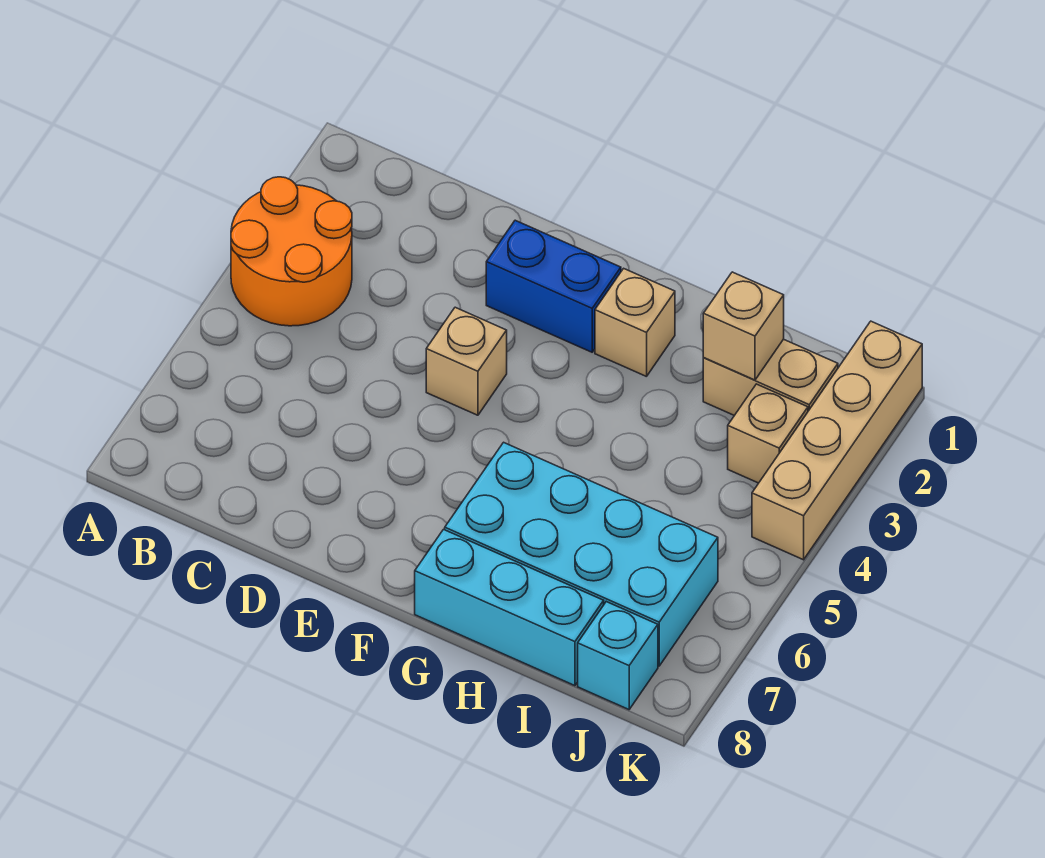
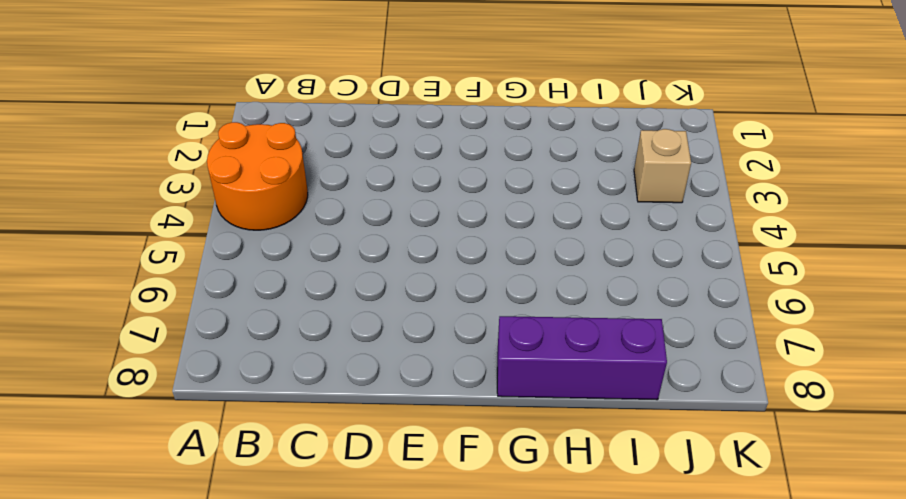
purple 1x3 brick [497,316,667,400] -> cyan 1x3 brick [415,530,604,686]
none -> blue 1x2 brick [486,220,621,352]
none -> tan 1x1 brick [426,307,507,415]

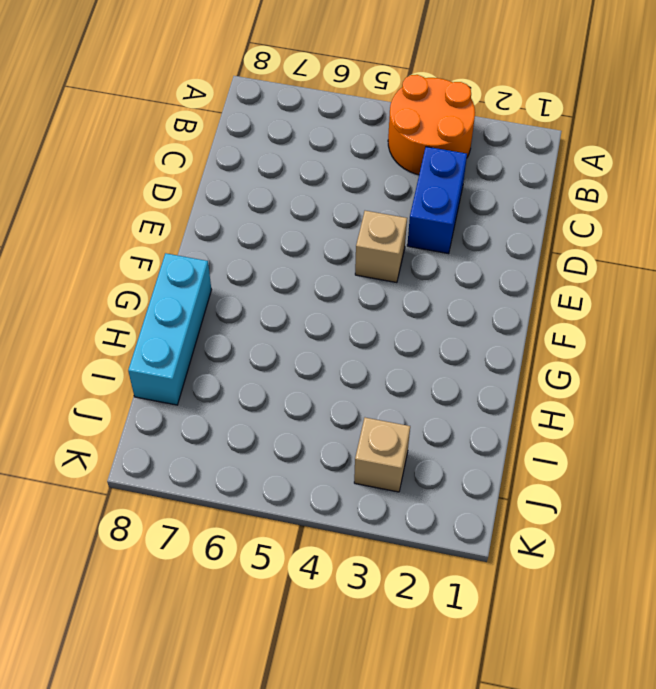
blue 1x2 brick [407,147,467,254] -> blue 1x2 brick moved to [486,220,621,352]
none -> tan 1x1 brick [595,268,675,377]
none -> cyan 2x4 brick [445,442,718,666]

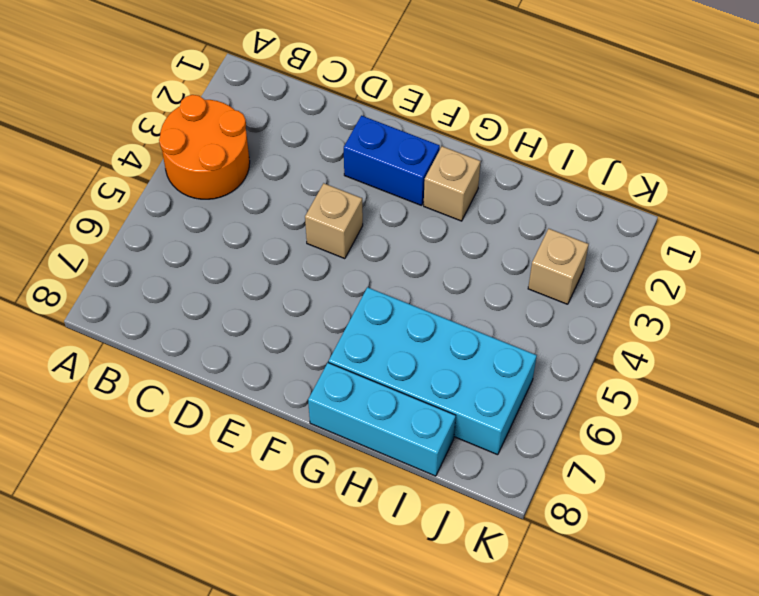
none -> tan 1x2 brick [703,339,838,416]
none -> cyan 1x1 brick [578,602,658,710]

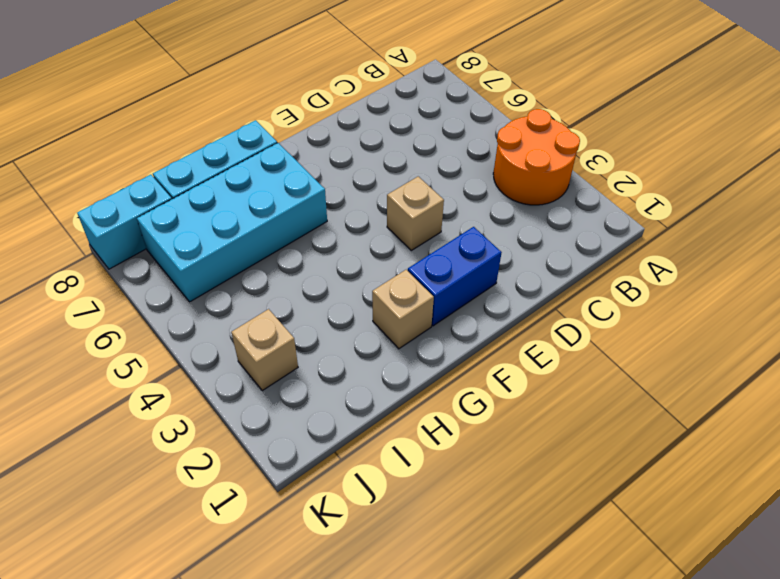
cyan 1x2 brick [77,175,172,269] -> cyan 1x1 brick [578,602,658,710]
none -> tan 1x2 brick [703,339,838,416]
none -> tan 1x4 brick [752,321,922,560]

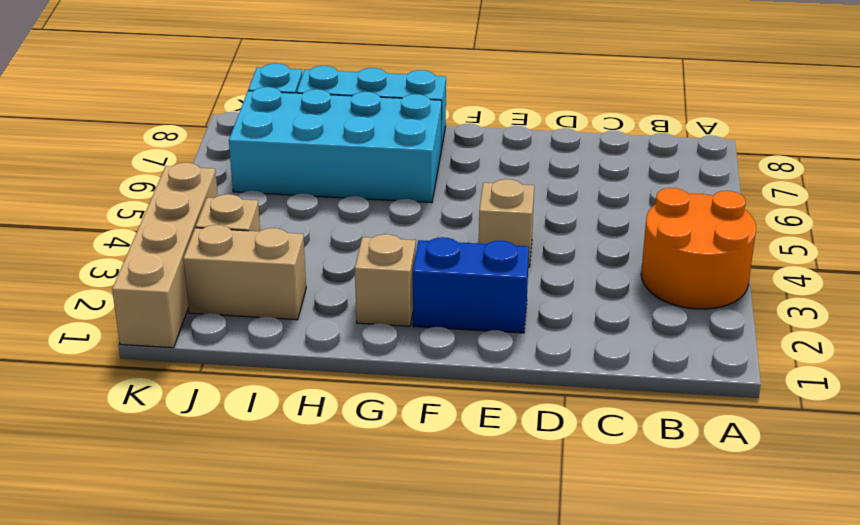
none -> tan 1x1 brick [703,272,784,380]

